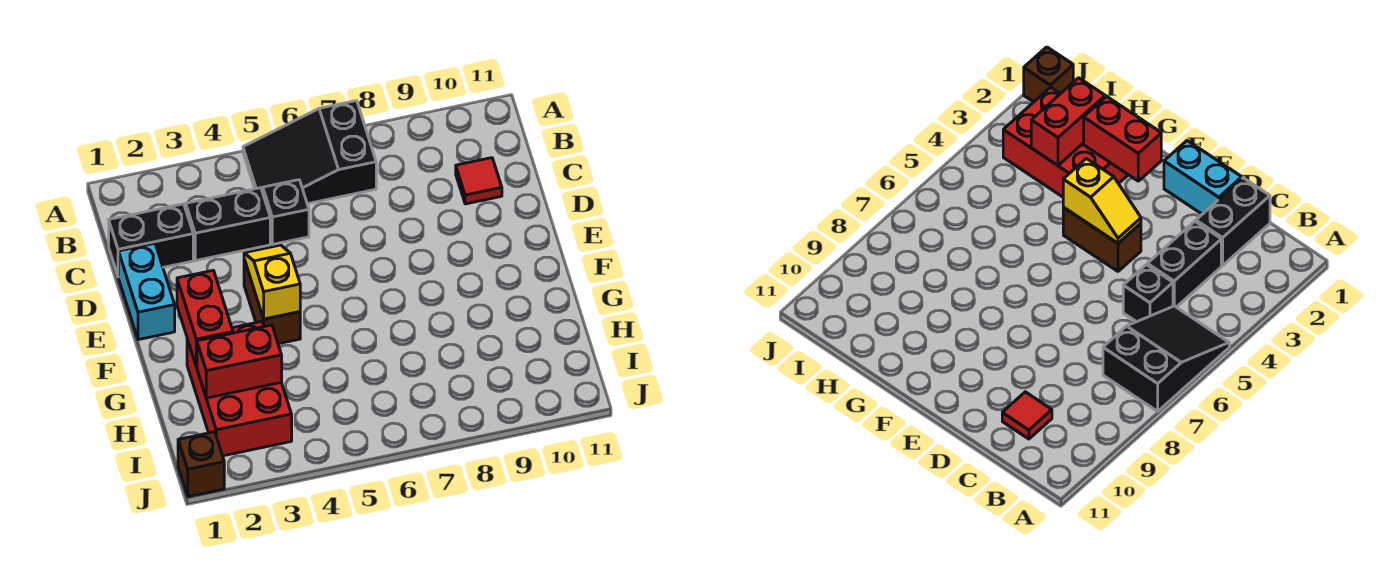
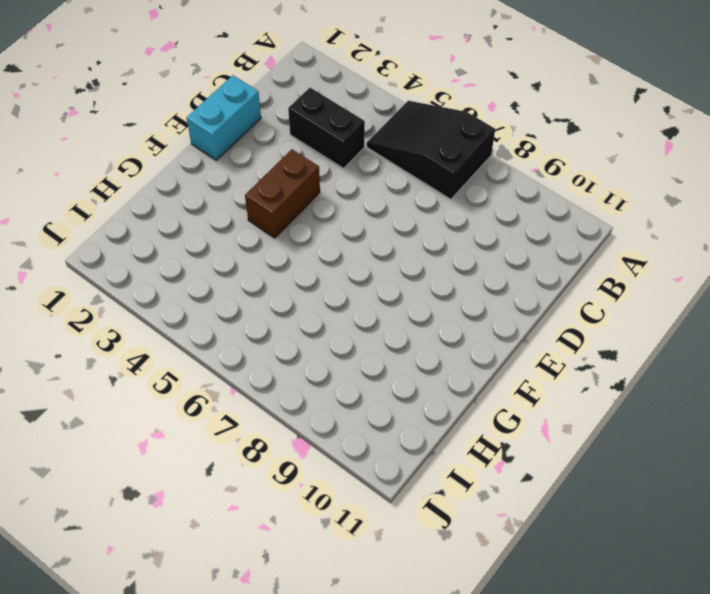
none -> black 1x2 brick [109,204,193,277]
none -> black 1x1 brick [263,180,309,244]
none -> red 1x1 tile [456,158,502,204]

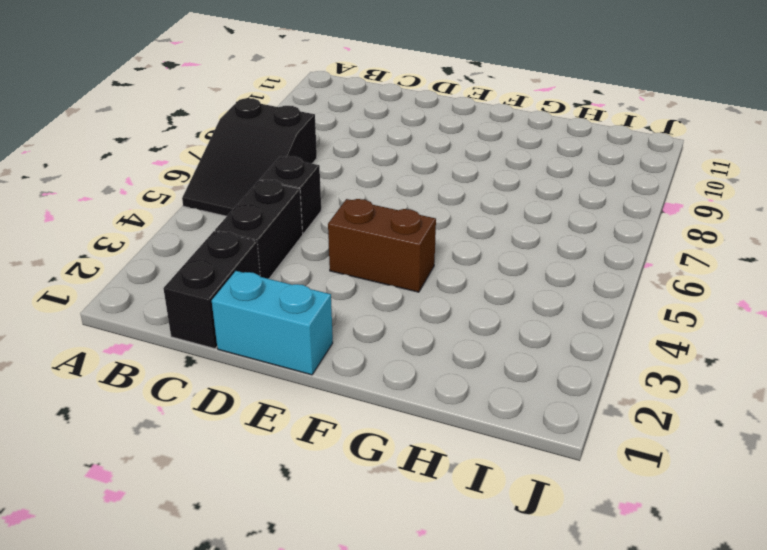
none -> red 1x1 tile [456,158,502,204]
none -> red 2x3 brick [187,321,292,456]
none -> brown 1x1 brick [178,432,224,497]

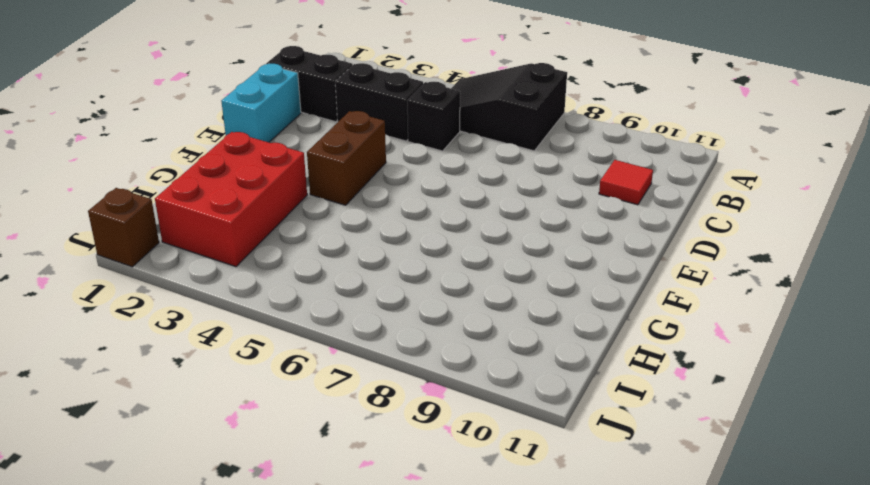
none -> yellow 1x2 slope [244,245,300,319]
none -> red 1x2 brick [177,270,233,367]
none -> red 1x2 brick [197,325,282,398]

